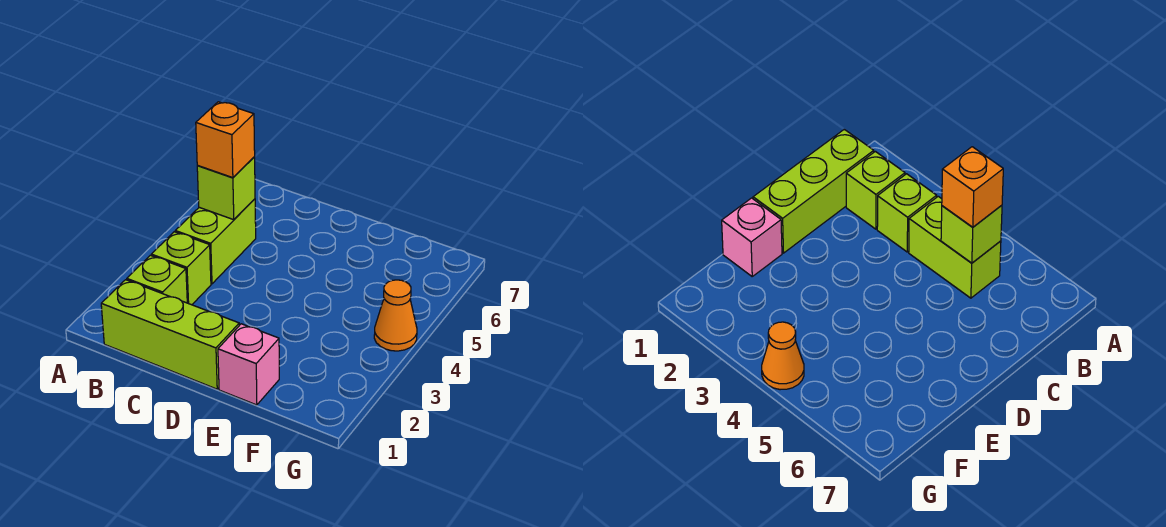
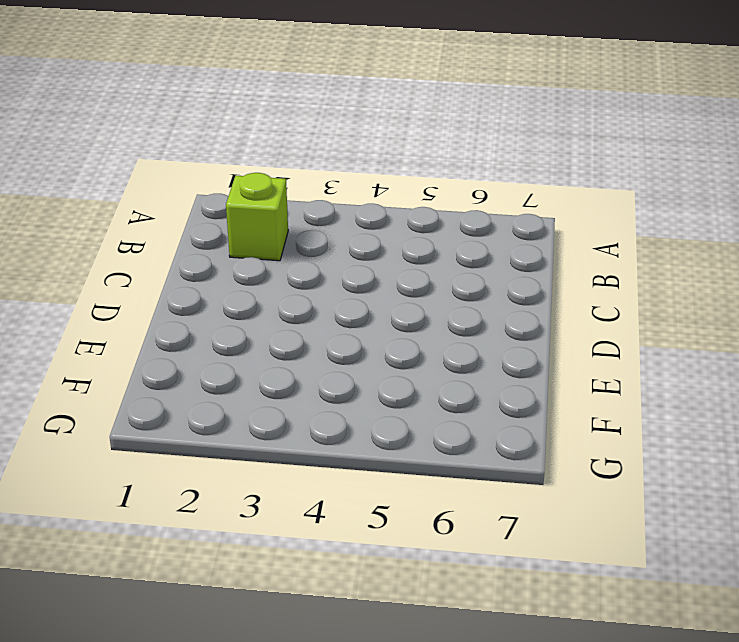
none -> lime 1x3 brick [101,280,239,389]
none -> lime 1x1 brick [151,232,211,305]

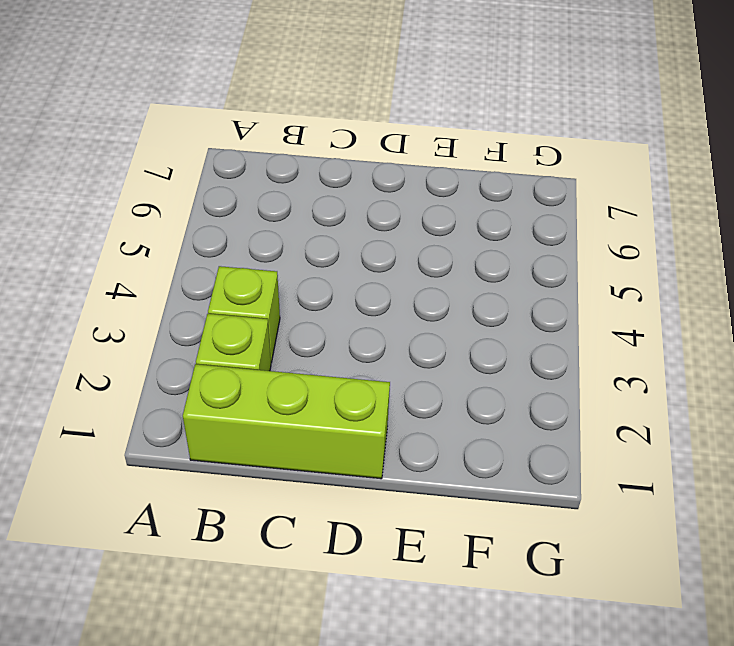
none -> lime 1x2 brick [175,199,256,284]
none -> pink 1x1 brick [218,324,279,405]

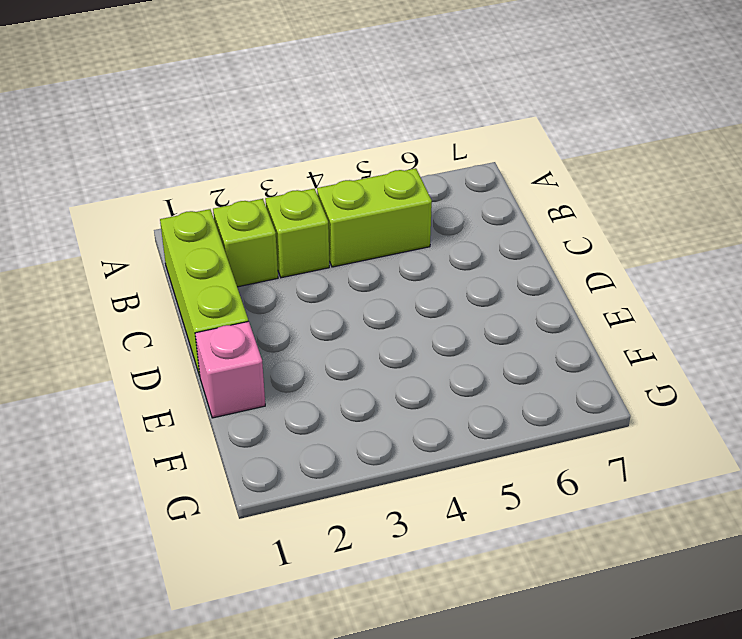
none -> orange 1x1 cone [374,280,417,351]
none -> lime 1x1 brick [197,157,255,220]

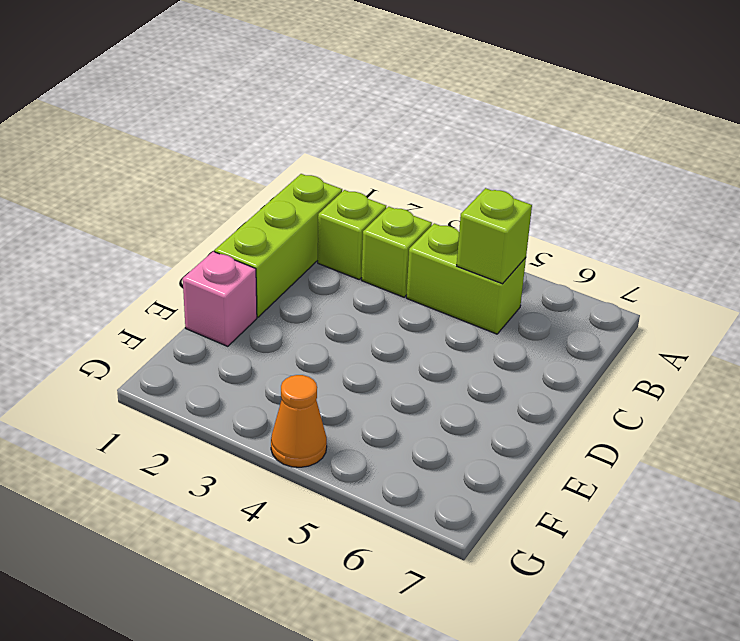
none -> orange 1x1 brick [196,102,255,178]

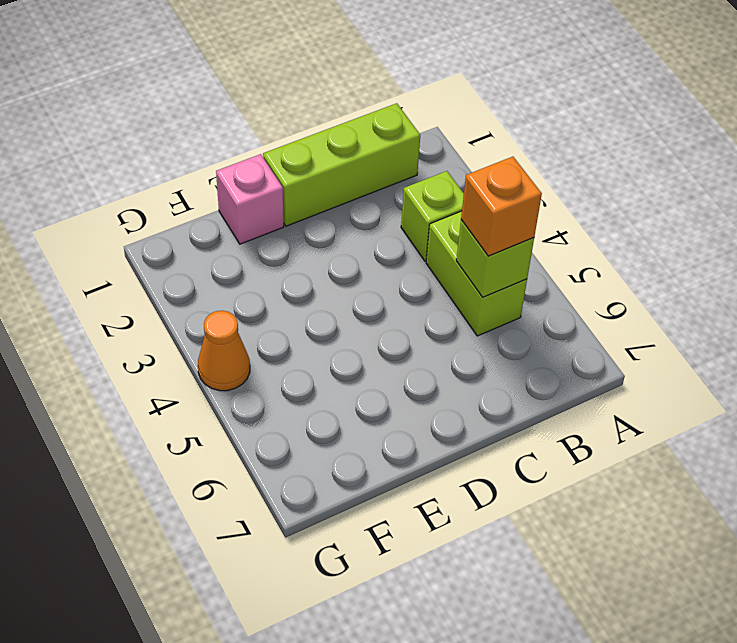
none -> lime 1x1 brick [127,255,187,303]

